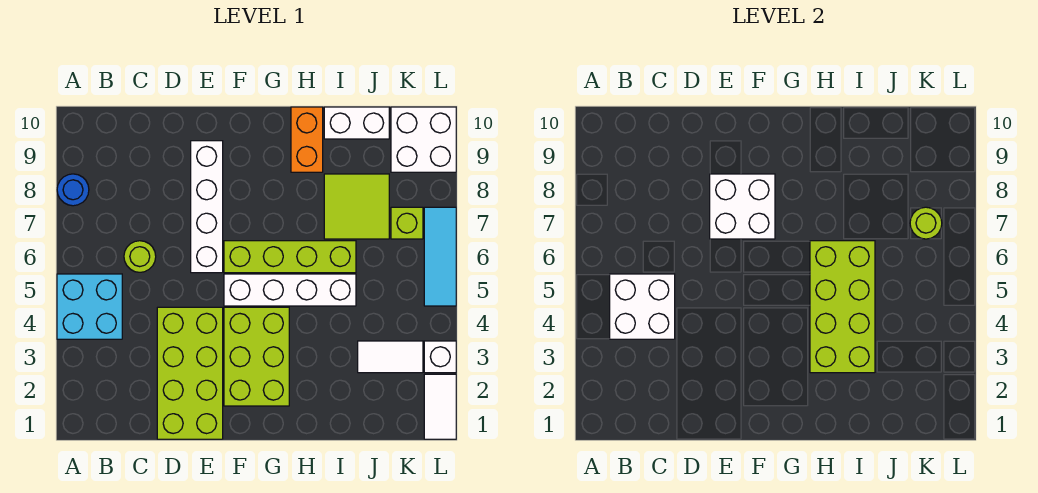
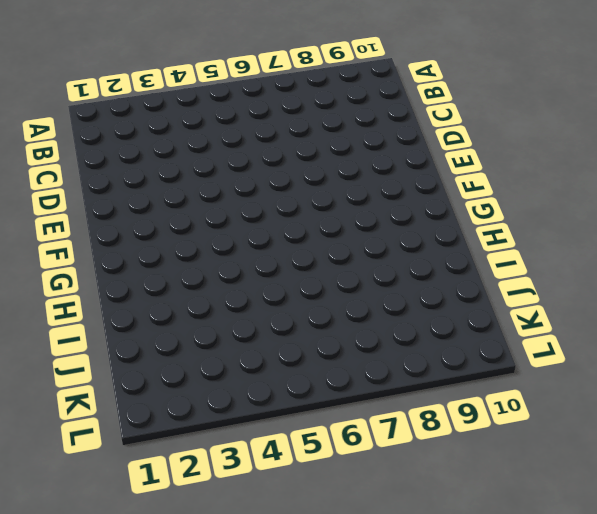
none -> cyan 2x2 brick [57,274,122,339]
none -> blue 1x1 round brick [57,174,89,206]
none -> lime 1x1 round brick [124,241,156,272]

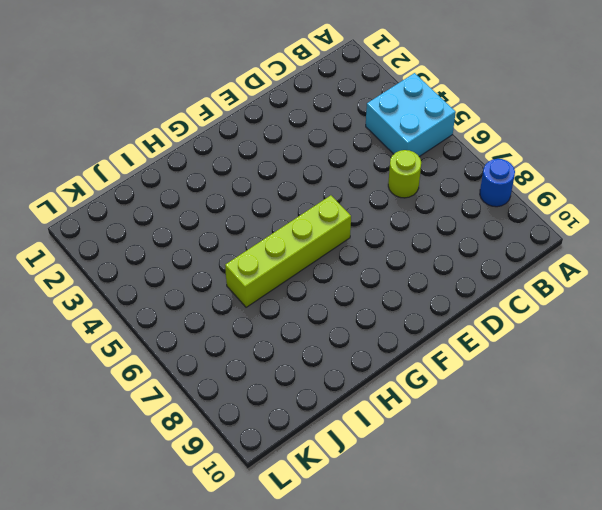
none -> lime 2x4 brick [157,307,223,439]
none -> white 1x4 brick [191,141,223,273]
none -> lime 2x3 brick [224,307,289,406]

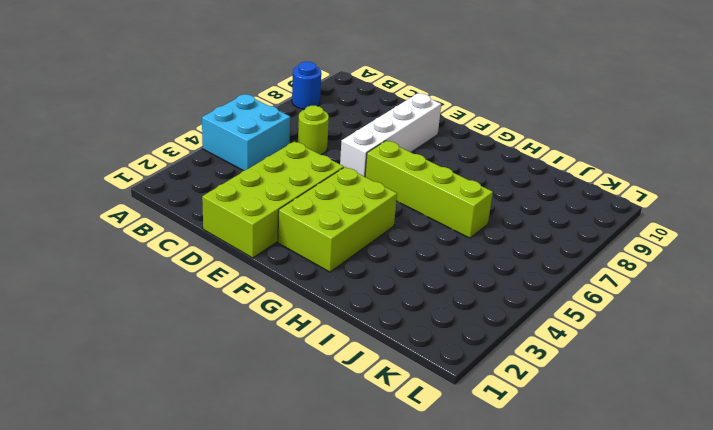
none -> white 1x4 brick [224,274,356,306]
none -> orange 1x2 brick [291,107,323,172]
none -> lime 2x2 tile [324,174,389,239]

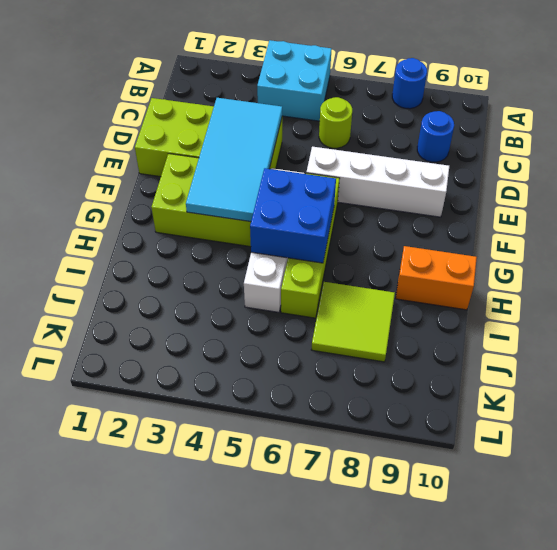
blue 1x1 round brick [417,111,454,162] -> none
cyan 2x4 tile [186,98,282,222] -> none
blue 2x2 brick [250,168,336,263] -> lime 2x4 brick [810,241,875,373]
none -> white 1x2 brick [324,107,389,139]
none -> white 1x2 tile [358,341,423,373]
none -> lime 1x1 brick [391,207,423,239]

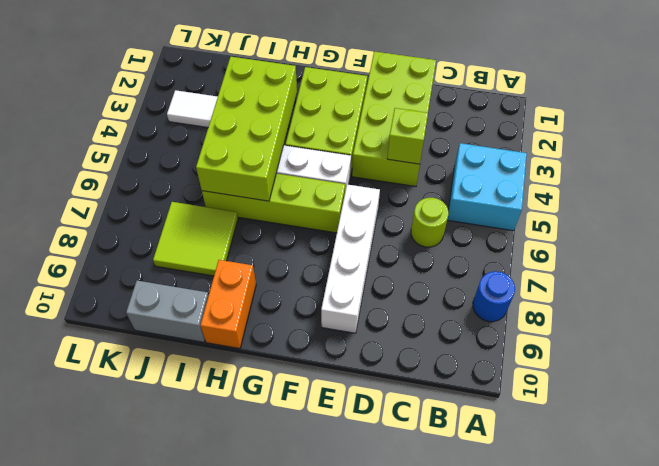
lime 1x1 brick [387,108,428,164] -> lime 1x1 brick moved to [391,207,423,239]
grey 1x2 brick [126,281,209,342] -> white 1x2 brick [324,107,389,139]
none -> white 2x2 brick [391,107,456,172]
none -> white 1x2 tile [424,374,456,439]
none -> white 1x1 brick [424,341,456,373]

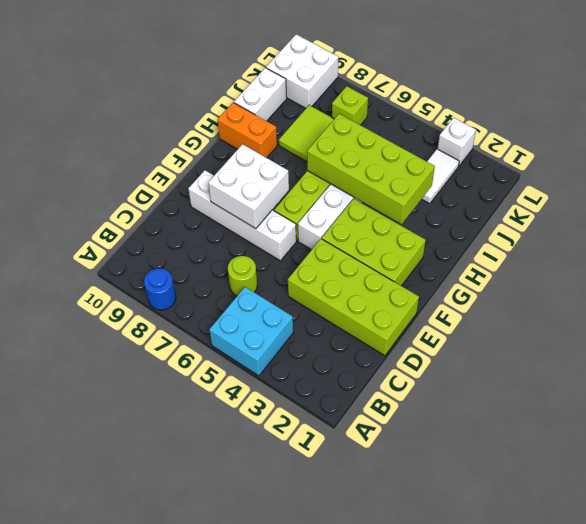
none -> white 1x2 tile [424,374,456,439]
none -> cyan 1x3 tile [424,207,456,306]
none -> white 2x2 brick [610,274,675,339]

